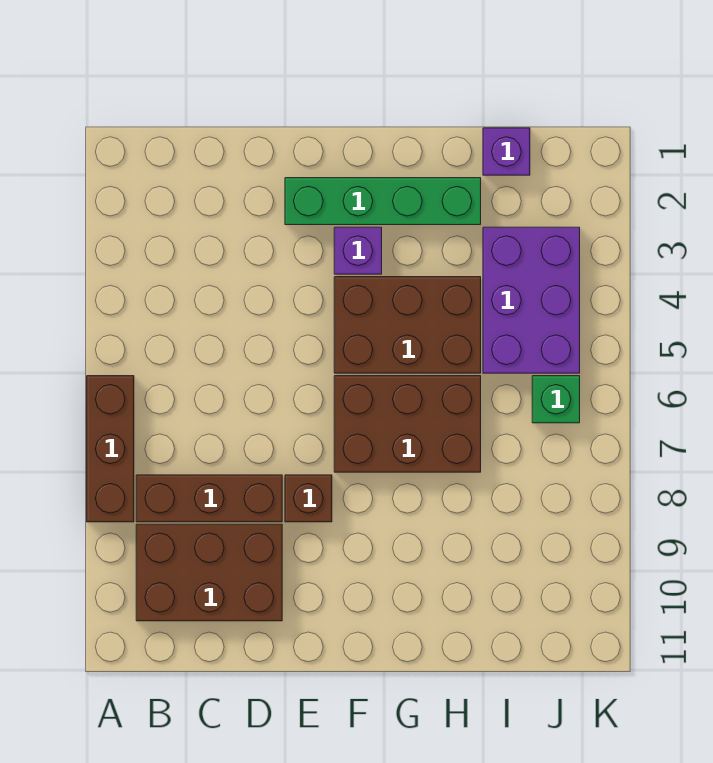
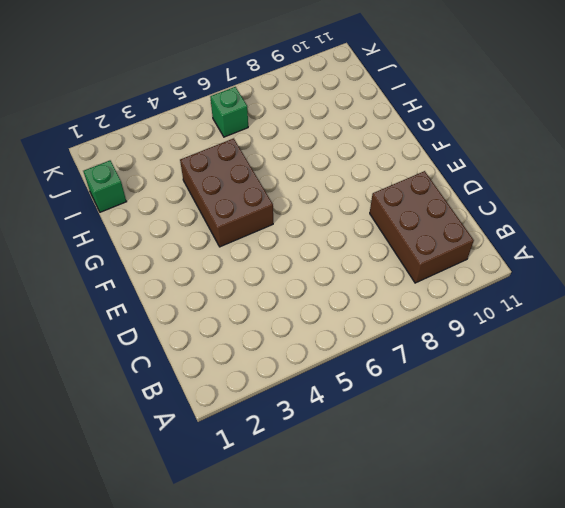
green 1x1 brick [83,161,127,212] -> purple 1x1 brick [483,128,530,175]
none -> brown 1x3 brick [87,376,134,522]
none -> brown 1x3 brick [136,475,282,522]

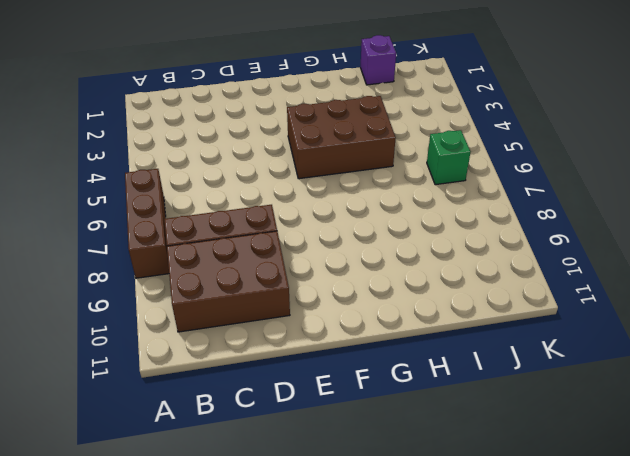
none -> green 1x4 brick [285,178,481,225]
none -> brown 1x1 brick [285,475,332,522]

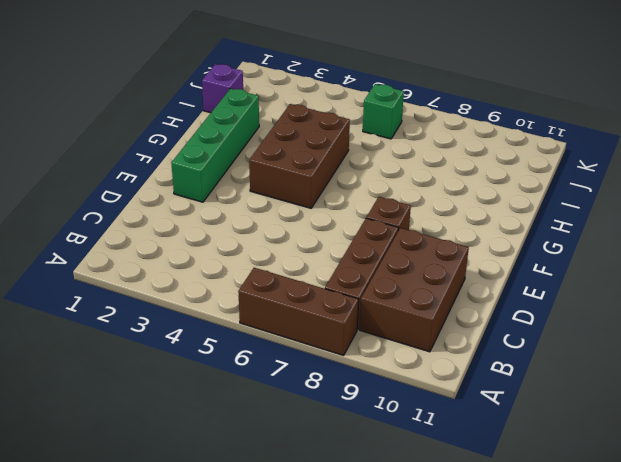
none -> purple 1x1 brick [334,227,382,274]
none -> brown 2x3 brick [334,376,481,472]

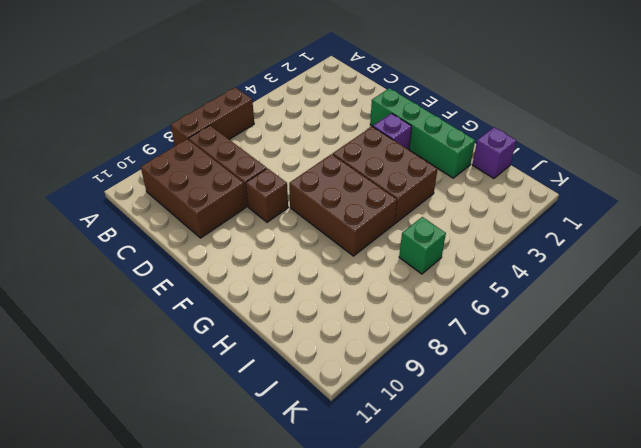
none -> purple 2x3 brick [483,227,580,373]

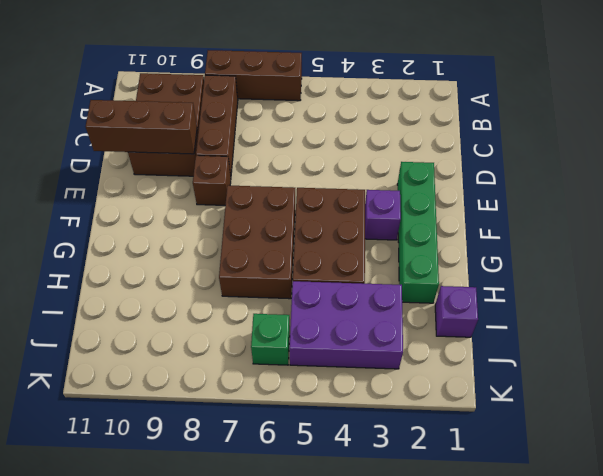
brown 1x3 brick [86,100,197,154] -> none

